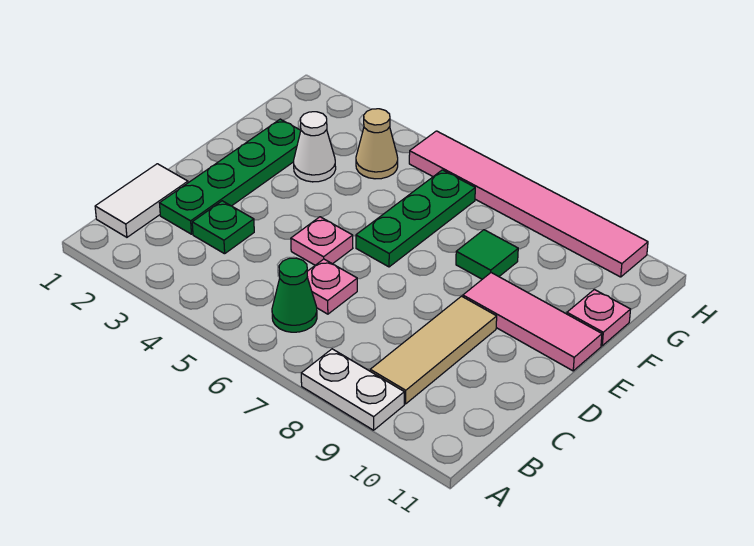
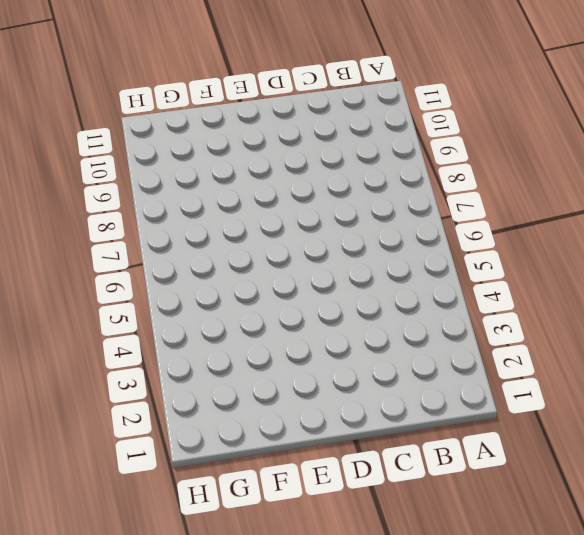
none -> white 1x2 plate [301,349,404,430]
none -> white 1x2 tile [95,164,188,237]
none -> green 1x1 cone [272,258,317,332]

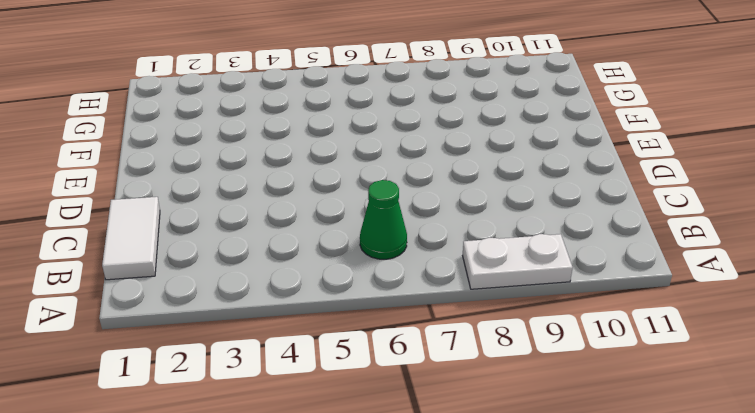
none -> tan 1x3 tile [370,296,497,404]
none -> green 1x4 plate [160,119,301,234]
none -> green 1x1 plate [192,201,254,254]

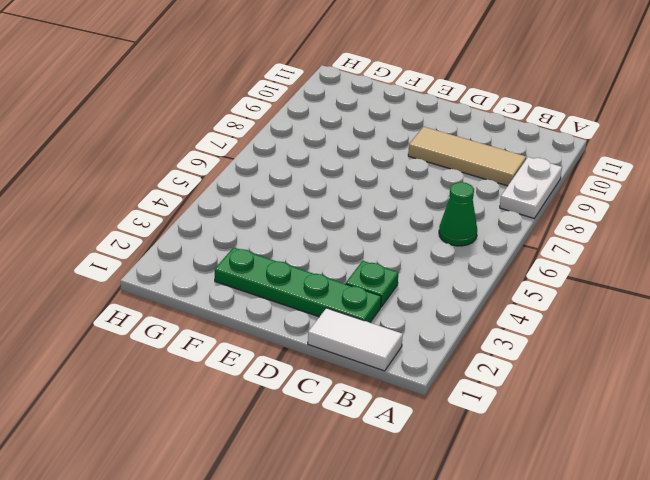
none -> pink 1x1 plate [307,259,357,314]
none -> pink 1x1 plate [291,217,353,265]
none -> green 1x3 plate [356,170,475,267]

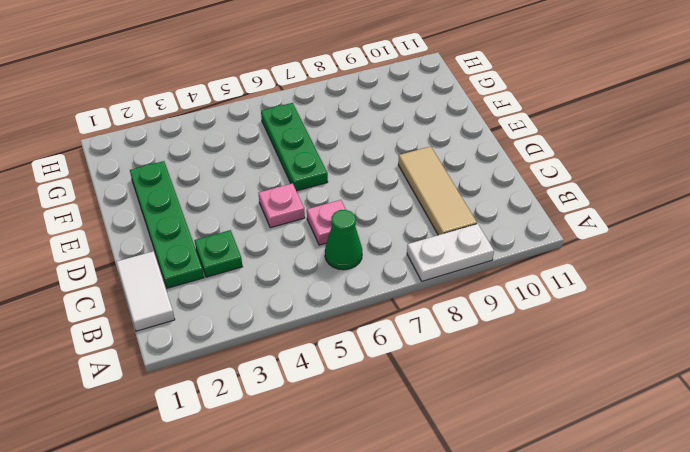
none -> pink 1x3 tile [463,273,602,371]
none -> white 1x1 cone [294,112,336,182]
none -> green 1x1 tile [456,230,518,279]

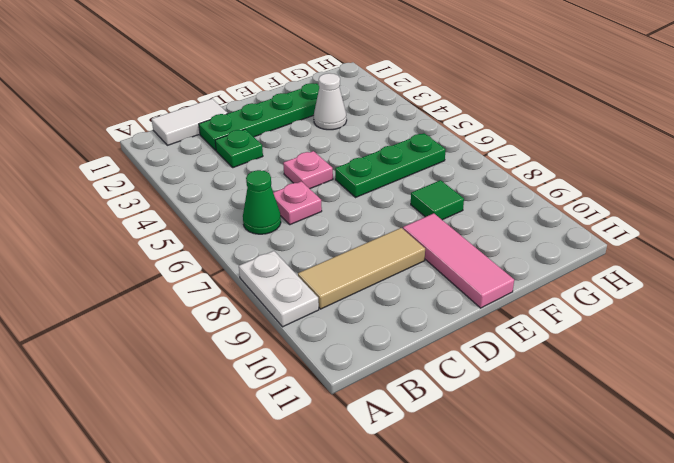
none -> pink 1x1 plate [567,289,631,346]
none -> tan 1x1 cone [356,109,398,179]
none -> pink 1x6 tile [409,131,648,277]

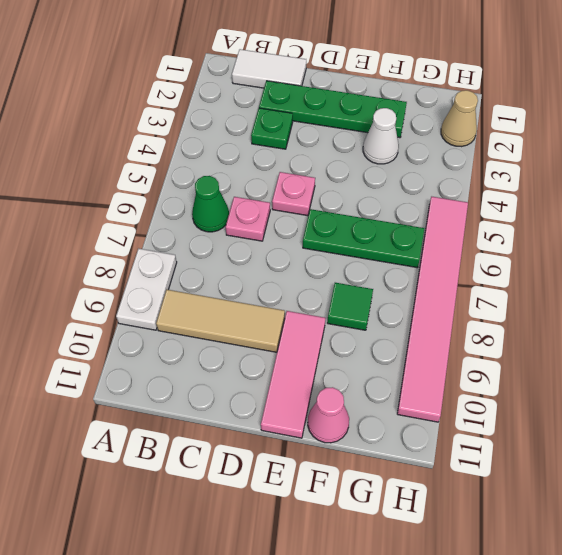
pink 1x1 cone [308,387,349,443] -> pink 1x1 plate [567,289,631,346]
tan 1x1 cone [441,90,478,147] -> tan 1x1 cone moved to [356,109,398,179]

